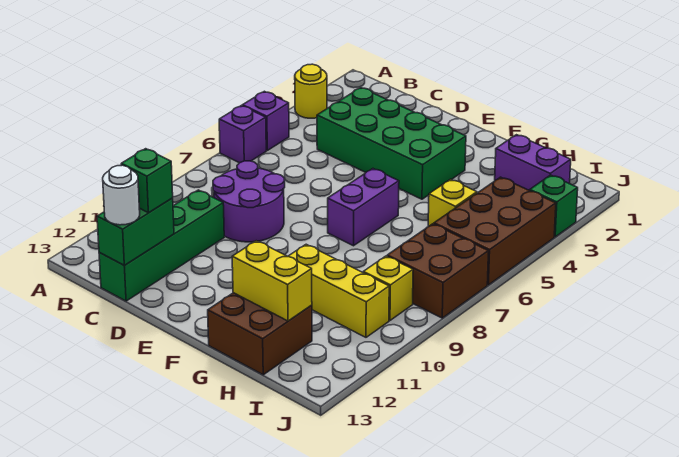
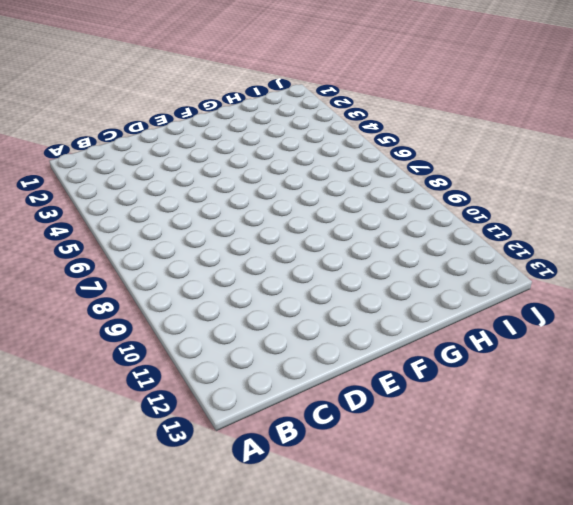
none -> yellow 1x1 round brick [295,64,327,118]
none -> purple 1x1 brick [242,91,289,150]
none -> purple 1x1 brick [219,106,266,163]

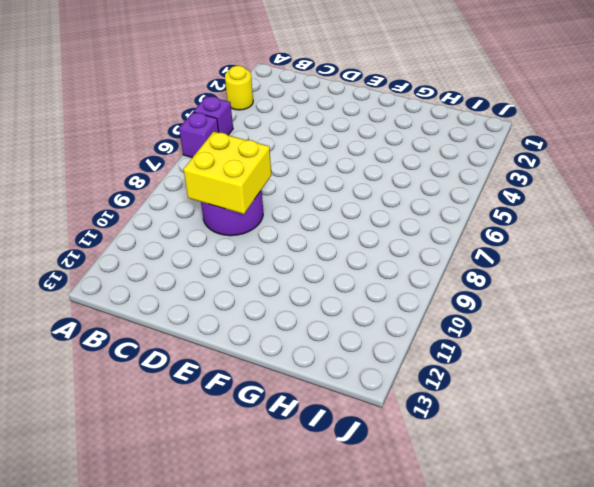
yellow 2x2 brick [184,132,271,214] -> none
none -> green 2x4 brick [317,88,466,199]
none -> green 1x4 brick [99,190,224,301]
none -> purple 1x2 brick [328,169,399,246]

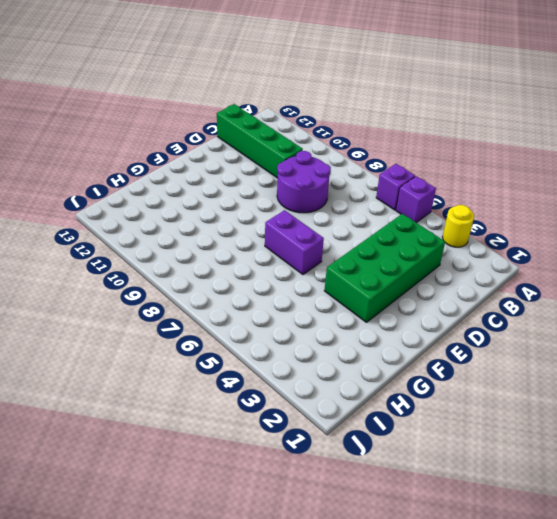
none -> yellow 1x3 brick [288,244,389,337]
none -> brown 2x2 brick [208,293,312,375]
none -> purple 1x2 brick [495,135,571,190]

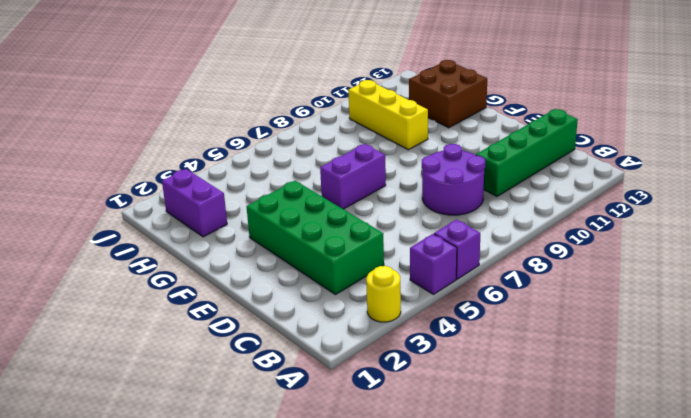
none -> yellow 1x1 brick [428,179,477,227]
none -> brown 2x3 brick [434,177,556,285]
none -> brown 2x2 brick [387,224,489,318]

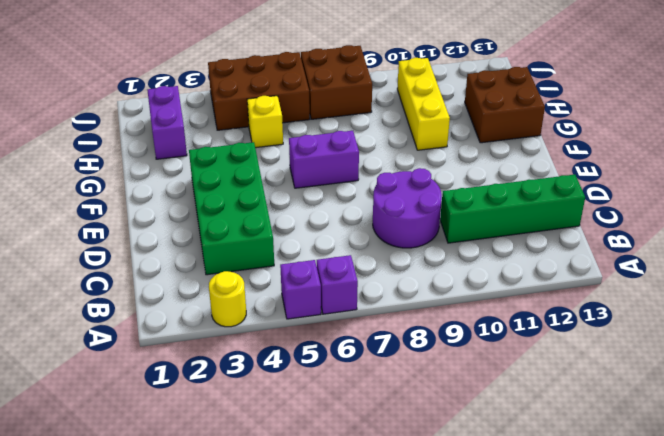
none -> yellow 1x1 brick [363,256,413,320]
none -> green 1x1 brick [530,175,578,237]
none -> green 1x2 brick [97,198,174,265]

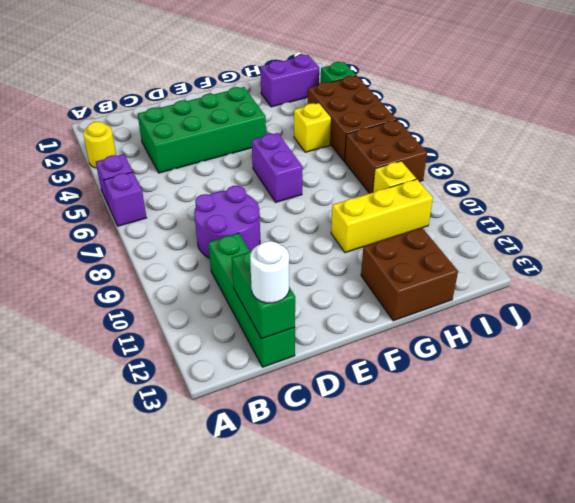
none -> yellow 1x2 brick [232,241,312,321]
none -> green 1x1 brick [121,149,173,213]

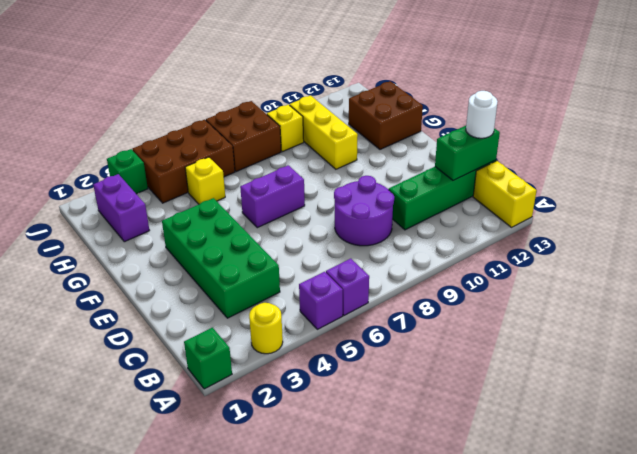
green 1x1 brick [184,328,232,389] -> green 1x1 brick moved to [121,149,173,213]
yellow 1x2 brick [473,161,537,227] -> yellow 1x2 brick moved to [232,241,312,321]

